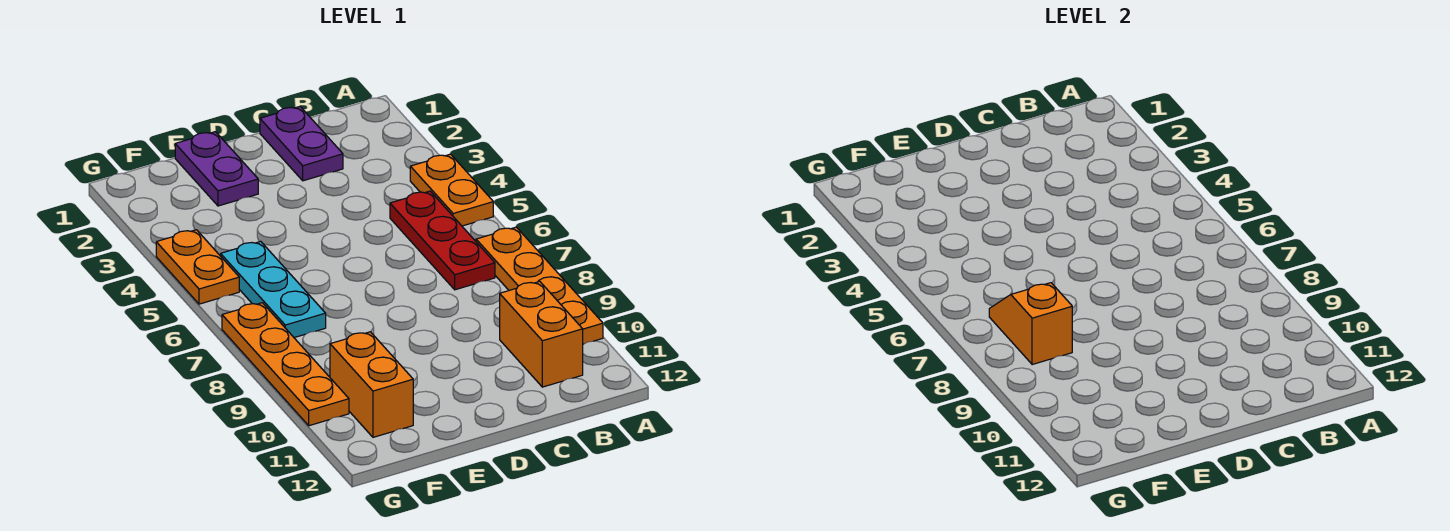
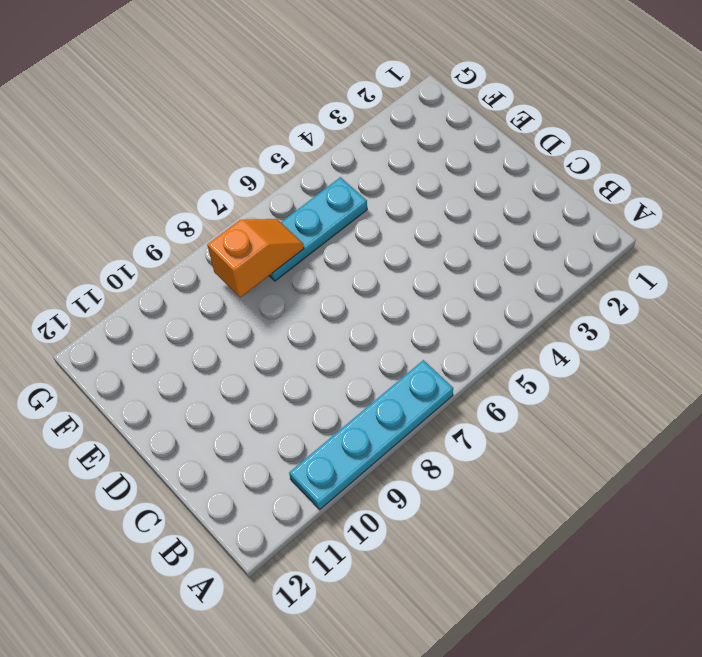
cyan 1x4 plate [289,360,453,510] -> orange 1x4 plate [476,227,603,344]
none -> orange 1x2 plate [410,154,493,226]
none -> red 1x3 plate [390,191,495,290]

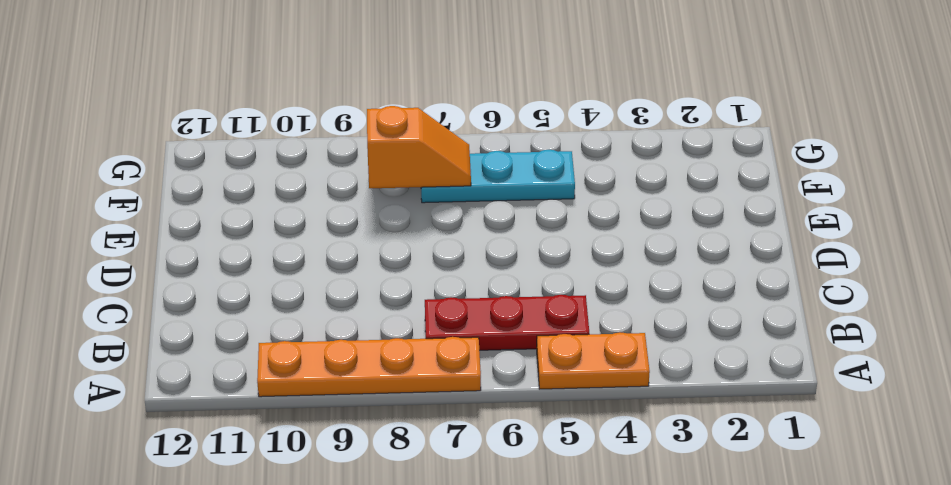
none -> orange 1x2 brick [500,281,583,387]
none -> purple 1x2 plate [260,107,343,181]

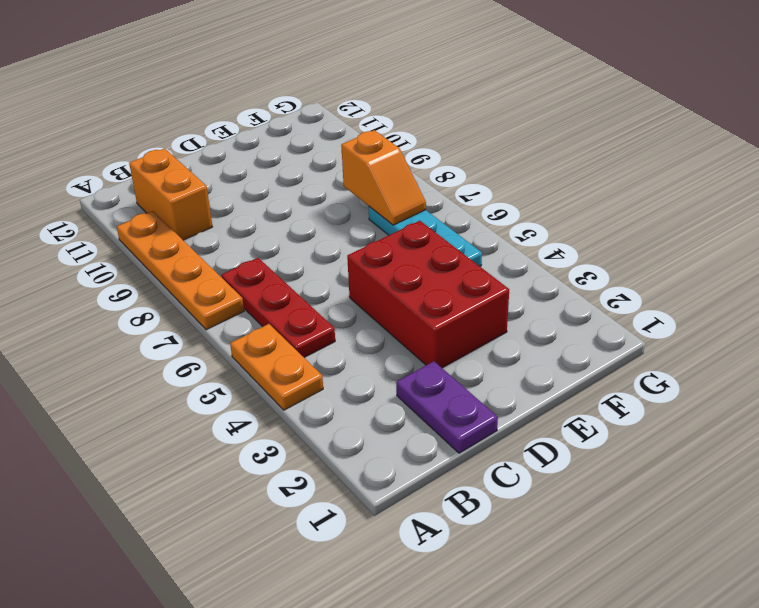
red 2x3 brick [347,221,509,368] -> none
none -> purple 1x2 plate [175,132,258,206]
none -> orange 1x2 brick [330,332,413,437]

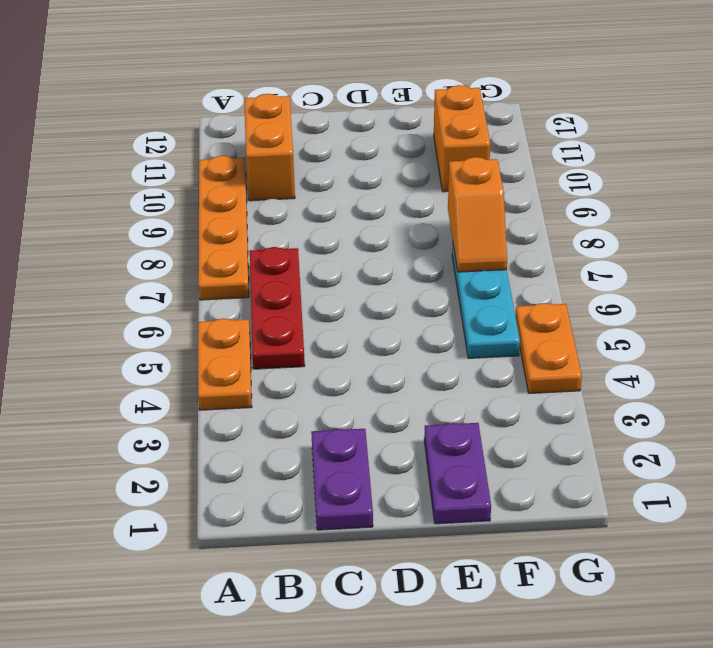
none -> orange 1x4 plate [222,303,349,426]

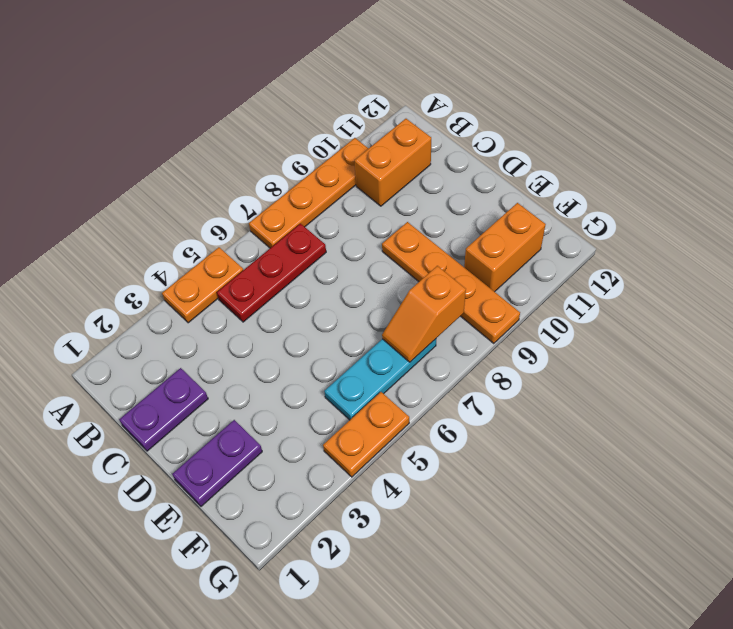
orange 1x4 plate [382,222,520,344] -> orange 1x4 plate turned to [222,303,349,426]

